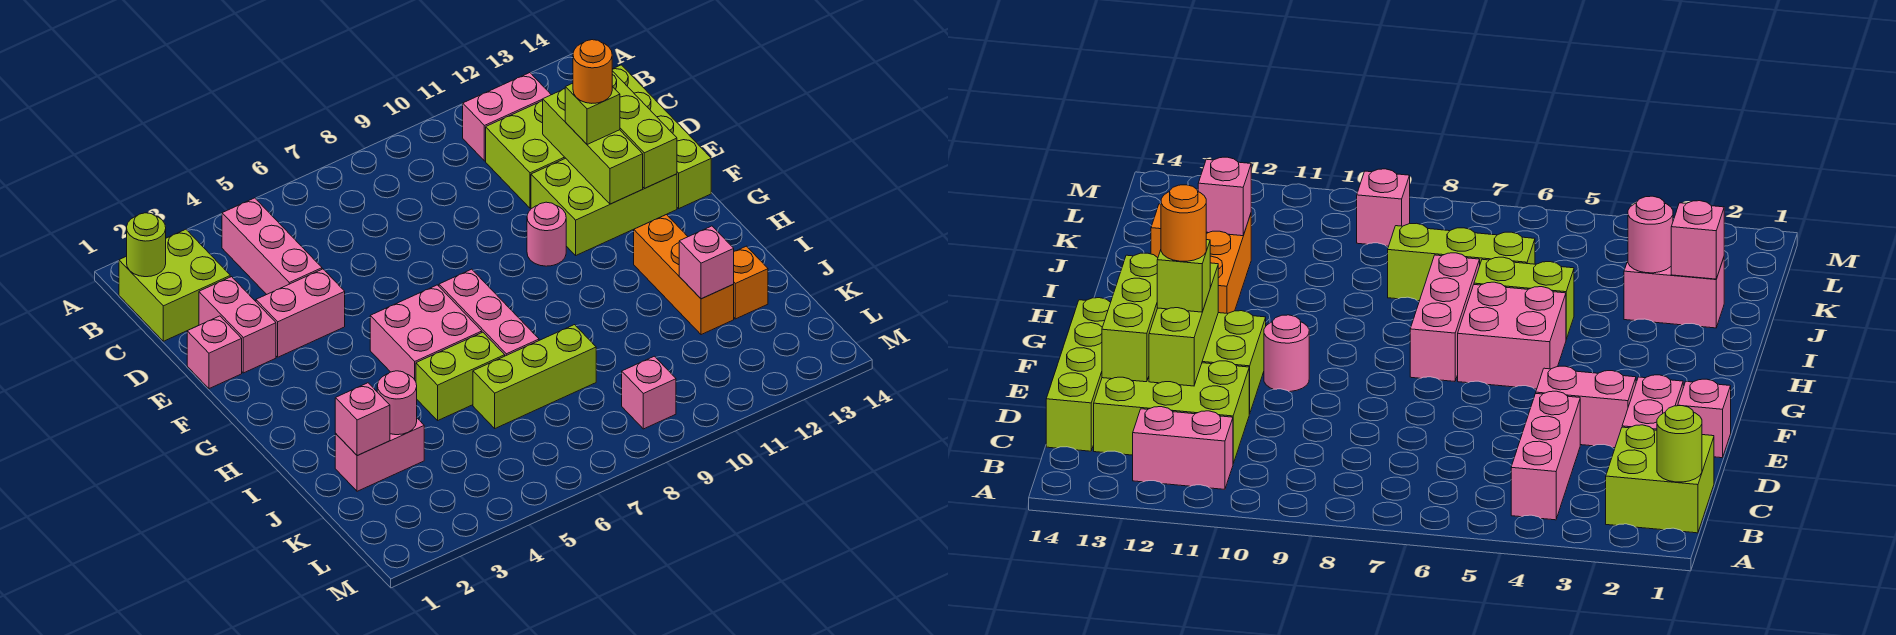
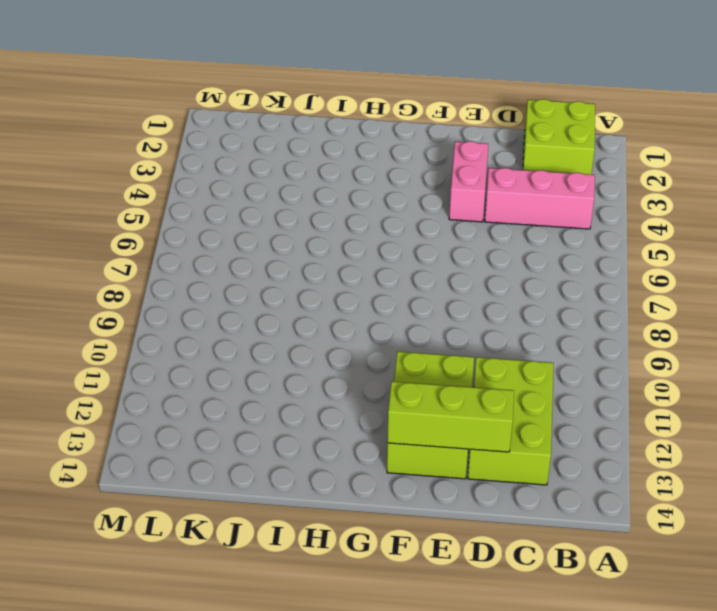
none -> pink 1x2 brick [463,73,551,161]
none -> lime 1x4 brick [612,65,711,208]
none -> pink 1x2 brick [199,277,276,373]

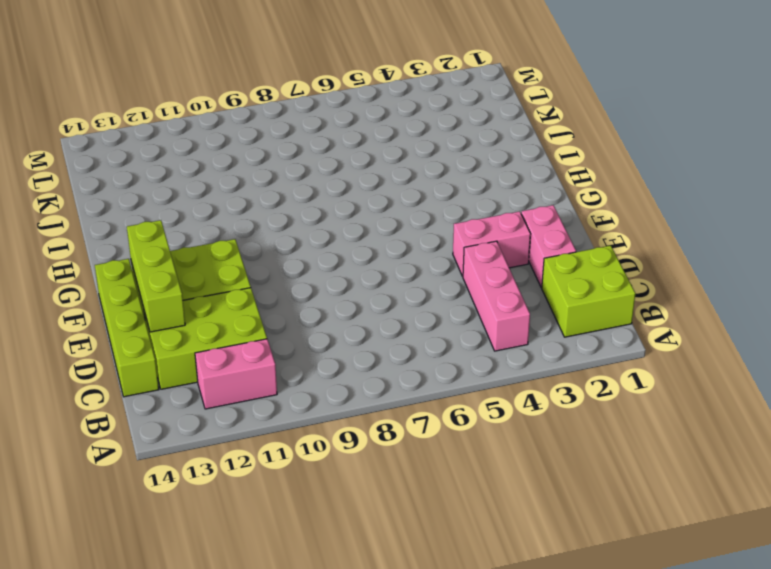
none -> pink 1x1 brick [187,316,242,389]
none -> pink 1x1 round brick [527,202,566,266]
none -> pink 2x2 brick [370,285,482,381]

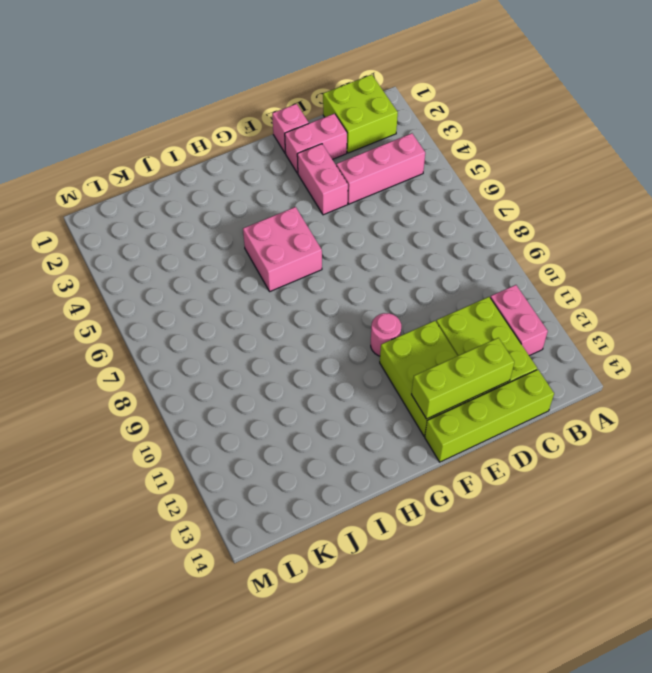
none -> pink 1x3 brick [439,269,539,356]
none -> orange 1x3 brick [634,214,734,335]
none -> lime 1x2 brick [416,332,505,420]

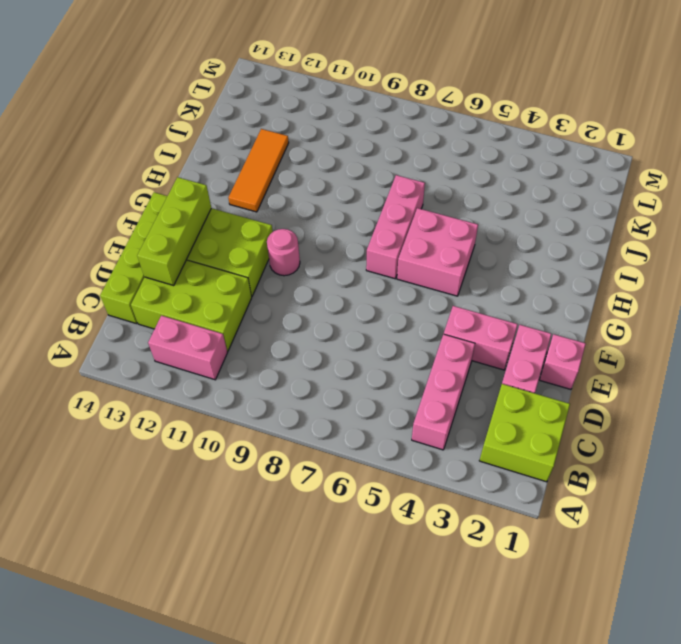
orange 1x3 tile [228,129,289,212] -> orange 1x3 brick [634,214,734,335]
none -> lime 1x2 brick [416,332,505,420]
none -> pink 1x2 brick [335,418,424,491]
none -> lime 1x3 brick [473,325,596,428]

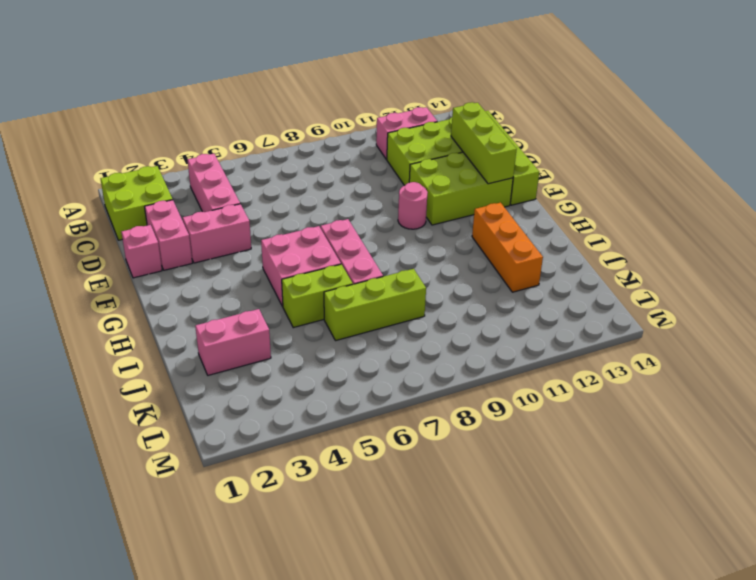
none -> orange 1x1 brick [734,246,768,319]
none -> pink 1x1 brick [622,356,676,429]
none -> lime 1x1 round brick [127,213,166,277]

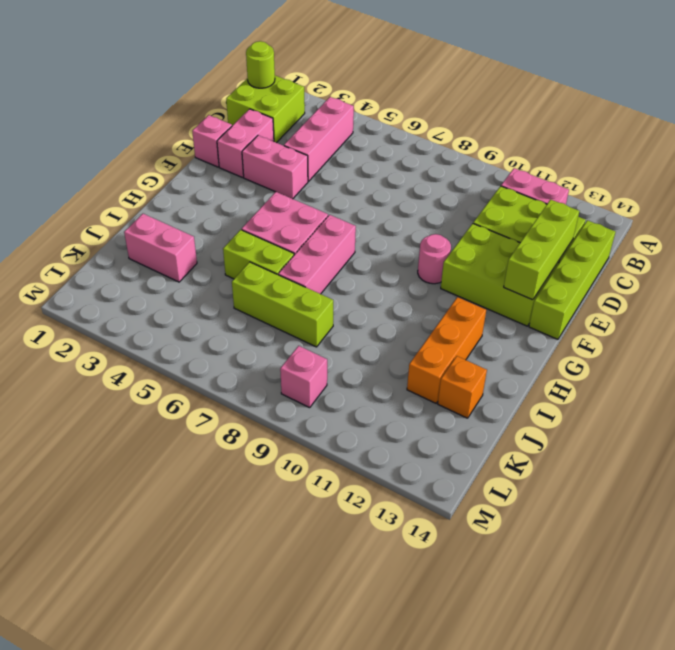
none -> lime 1x3 brick [543,89,643,204]
none -> pink 1x1 brick [335,383,390,456]
none -> pink 1x1 round brick [377,371,417,435]

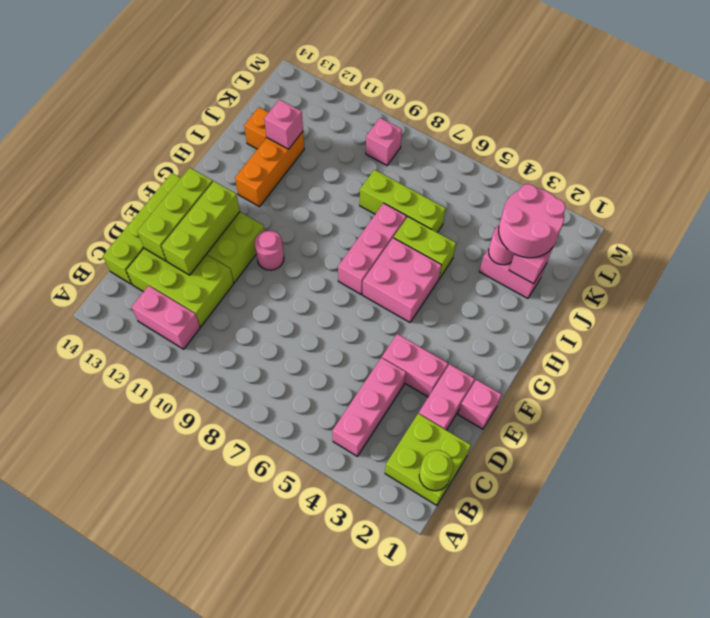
pink 2x2 round brick [499,184,565,258] -> none
none -> lime 1x1 brick [565,83,620,144]
none -> orange 1x1 round brick [573,40,613,103]

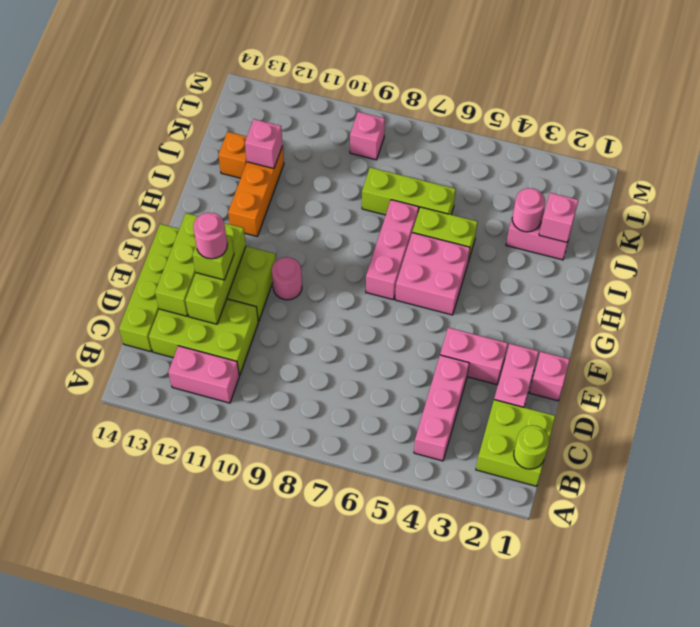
pink 1x1 round brick [193,213,227,259] -> orange 1x1 round brick [573,40,613,103]

